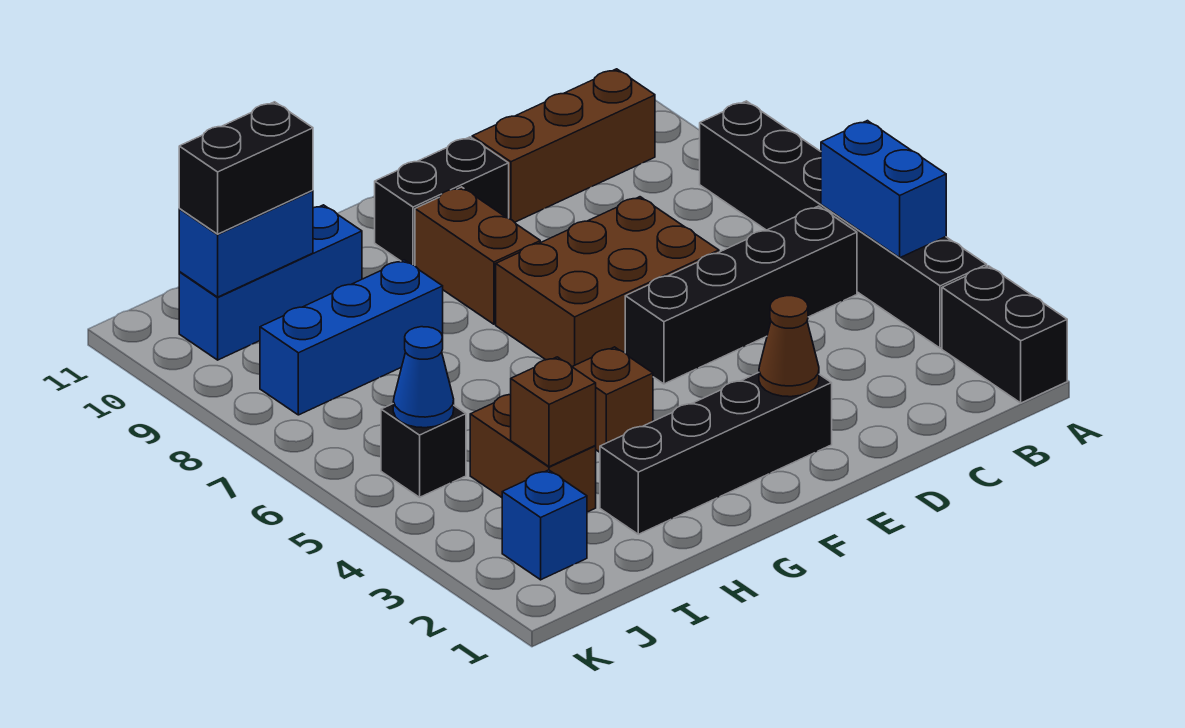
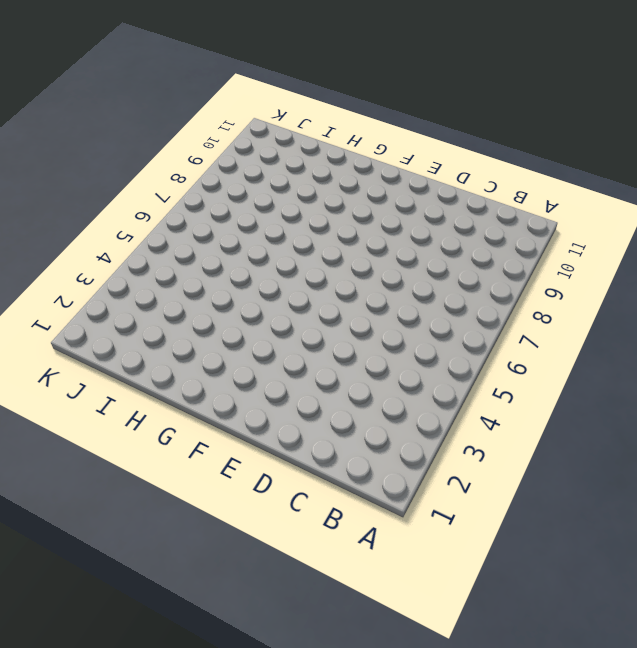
none -> black 1x2 brick [942,266,1067,403]
none -> black 1x6 brick [700,101,987,348]
none -> black 1x4 brick [625,206,857,384]

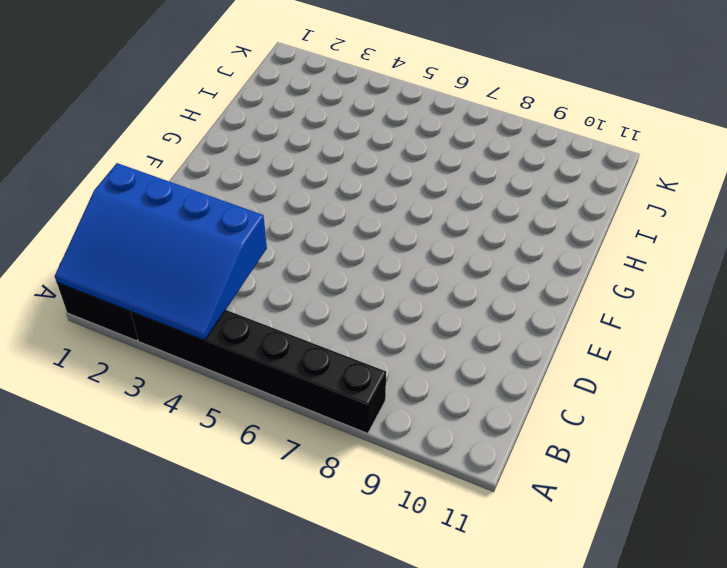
blue 3x4 slope [55,163,267,340] -> blue 1x2 brick [821,121,946,258]
none -> black 1x4 brick [625,206,857,384]
none -> brown 1x3 brick [472,69,655,222]
none -> brown 2x3 brick [496,197,719,367]

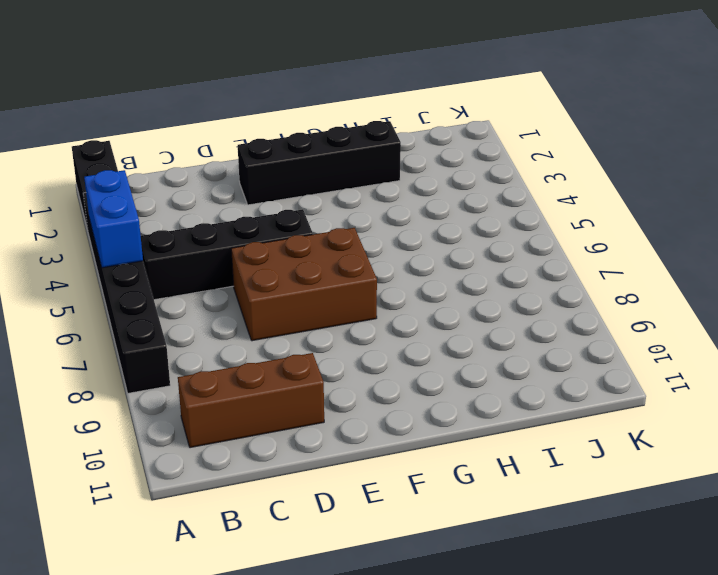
none -> black 1x2 brick [375,137,509,266]
none -> brown 1x2 brick [415,187,540,324]
none -> brown 1x1 brick [572,347,653,452]

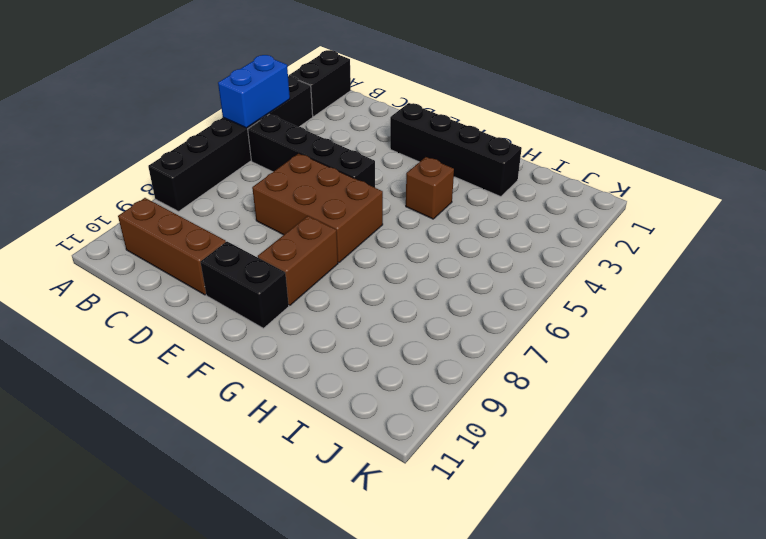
none -> blue 1x3 brick [260,260,443,415]
none -> blue 1x3 brick [179,205,362,360]
none -> brown 1x2 brick [470,395,596,512]

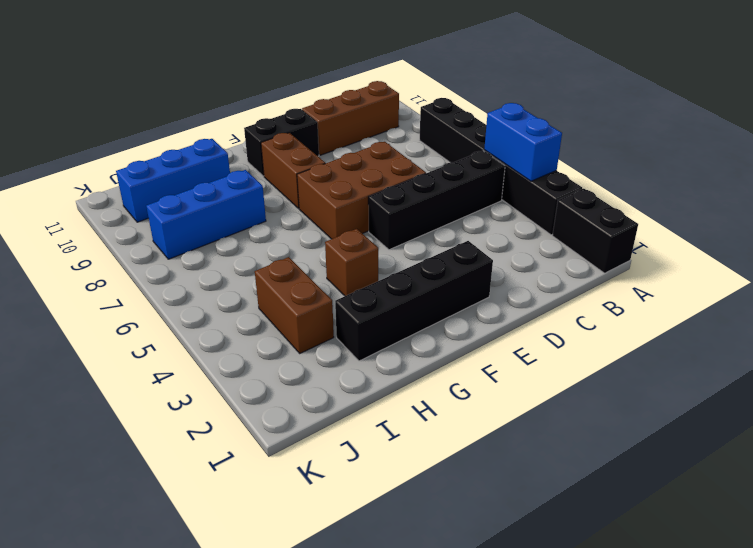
none -> blue 1x1 brick [502,470,587,580]
none -> black 1x1 brick [381,404,466,497]
none -> brown 1x1 cone [759,296,819,397]

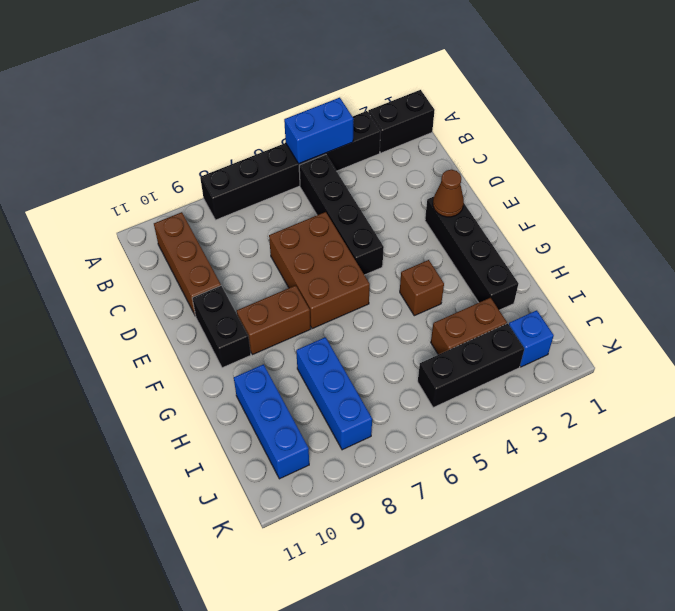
black 1x3 brick [418,324,524,408] -> black 1x1 brick [381,404,466,497]
none -> brown 1x1 brick [511,357,596,467]
none -> blue 1x2 brick [179,190,313,297]
none -> blue 1x1 cone [393,327,454,428]

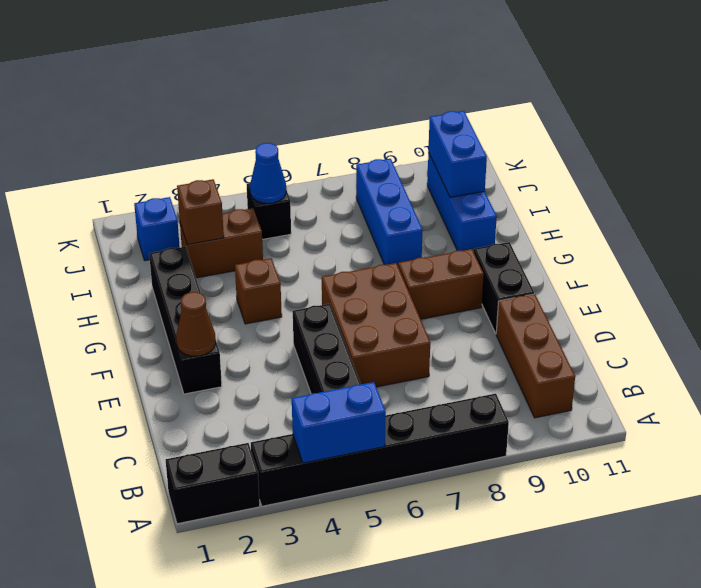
none -> black 1x2 brick [179,102,313,234]

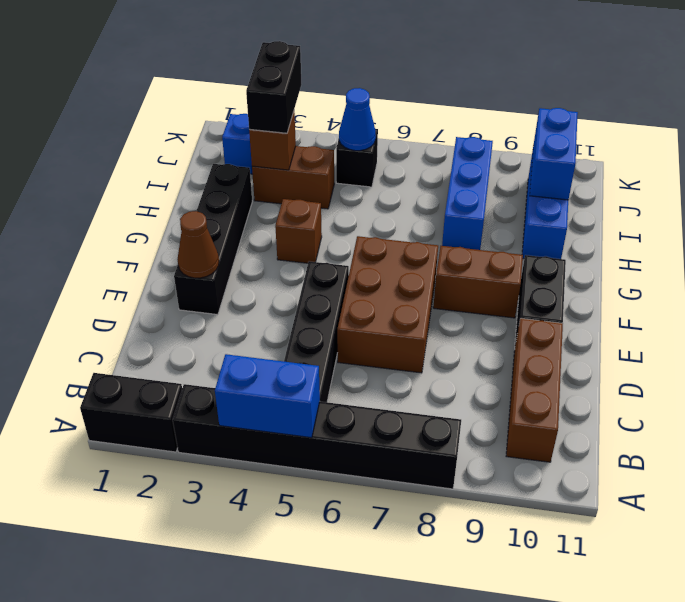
black 1x2 brick [246,41,301,133] -> black 1x2 brick moved to [179,102,313,234]

